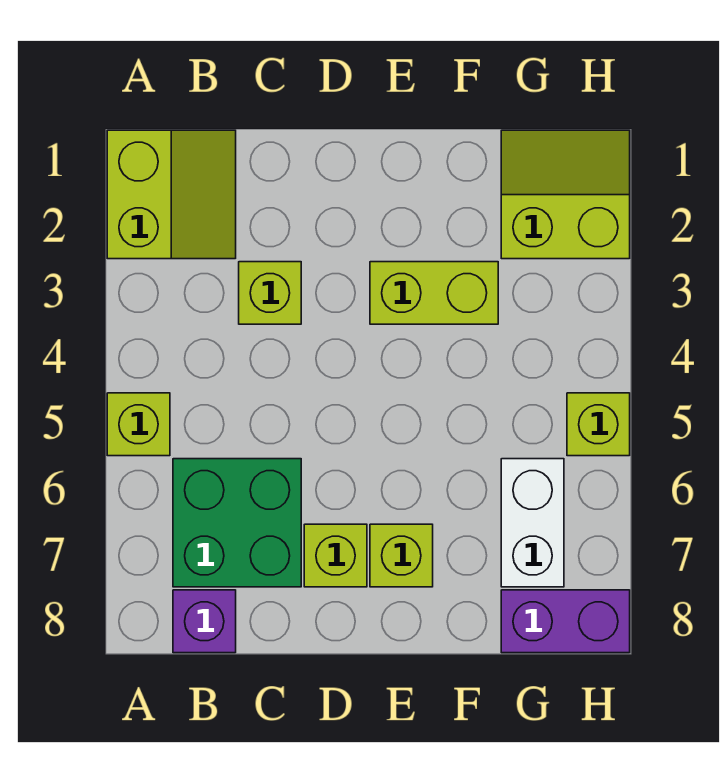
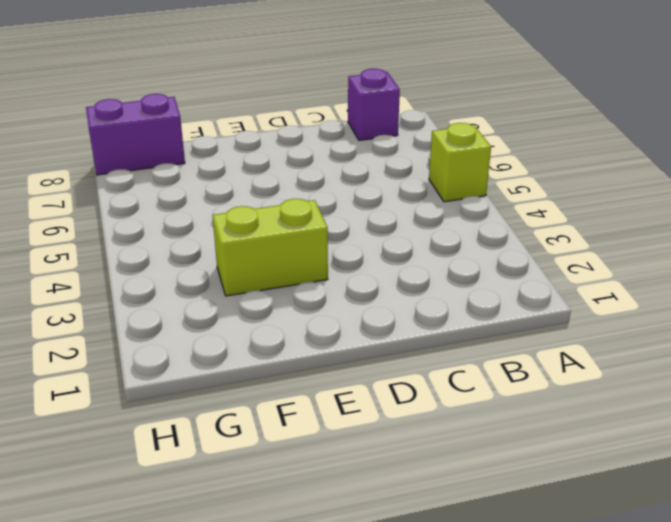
none -> lime 2x2 slope [107,130,236,259]
none -> green 2x2 brick [173,459,301,587]
none -> lime 1x1 brick [239,262,301,324]

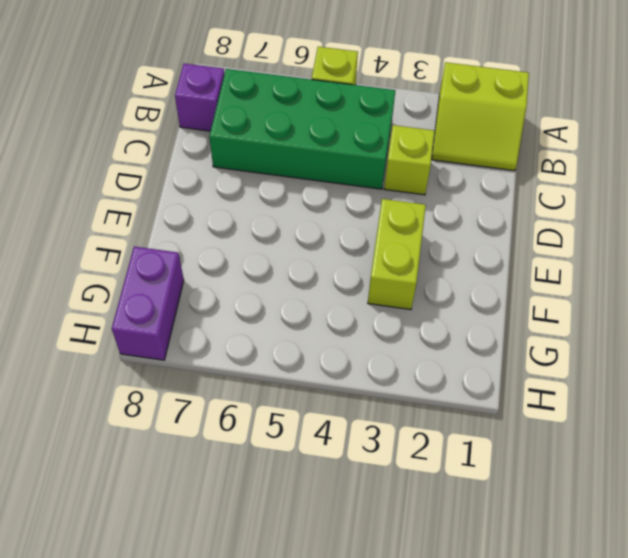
green 2x4 brick [209,69,395,189] -> green 2x2 brick [173,459,301,587]
none -> lime 1x1 brick [304,524,367,587]
none -> lime 1x1 brick [370,524,433,587]
none -> lime 2x2 slope [501,130,630,259]

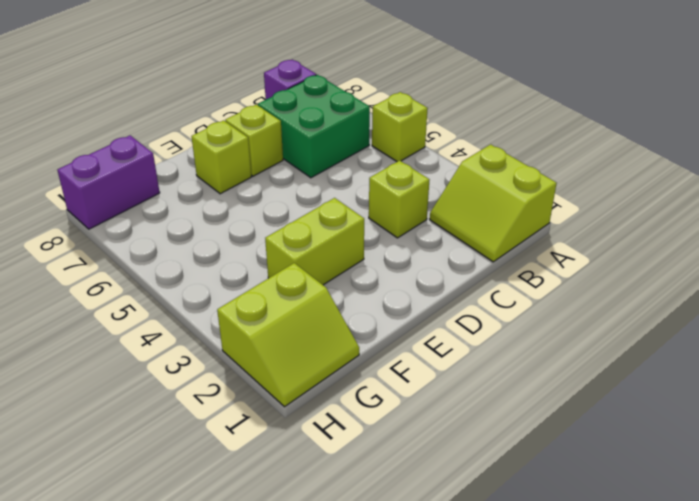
none -> white 1x2 brick [501,459,564,587]
none -> lime 1x1 brick [567,393,630,456]

